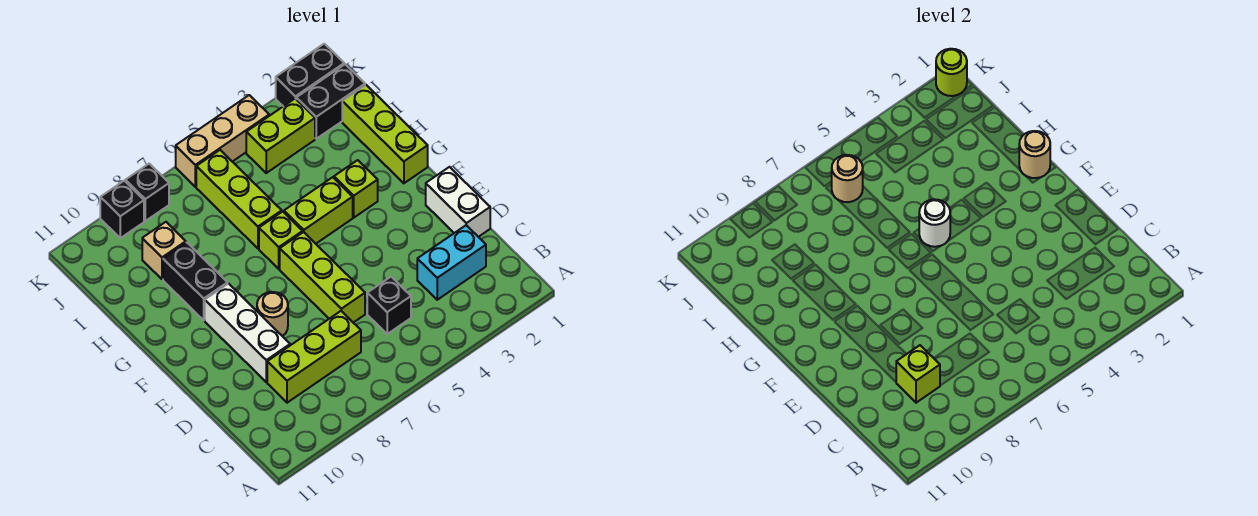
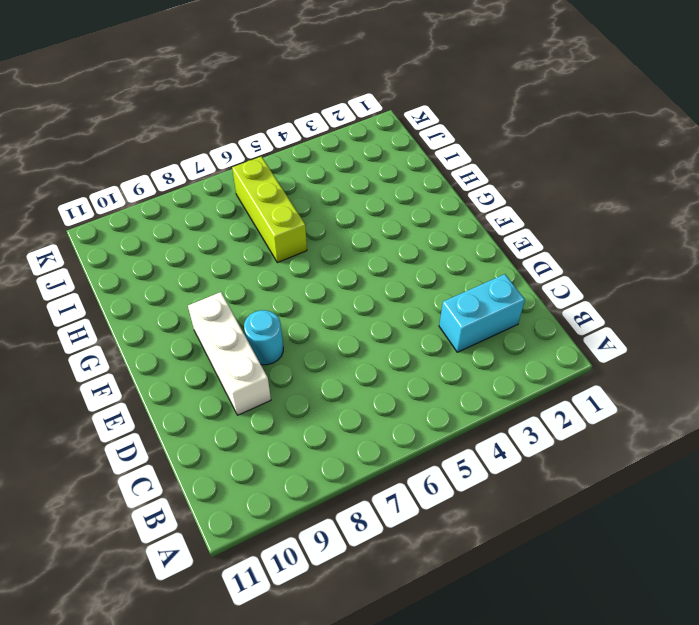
cyan 1x1 round brick [244,310,283,365] -> tan 1x1 round brick [257,292,288,336]
none -> black 1x1 brick [367,277,411,334]
none -> lime 1x3 brick [267,311,361,403]
none -> white 1x2 brick [426,167,490,237]

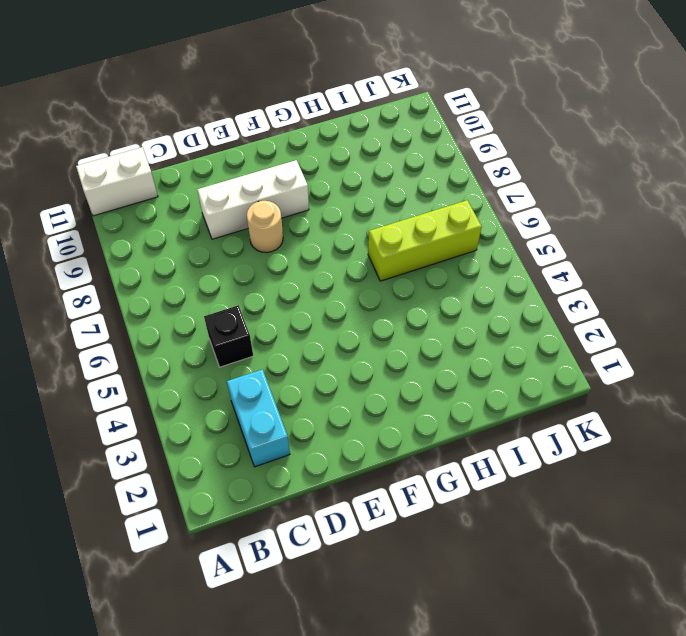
white 1x2 brick [76,147,158,216] -> white 1x2 brick moved to [426,167,490,237]
none -> lime 1x3 brick [267,311,361,403]
none -> lime 1x3 brick [280,232,365,323]
none -> lime 1x3 brick [342,85,428,183]

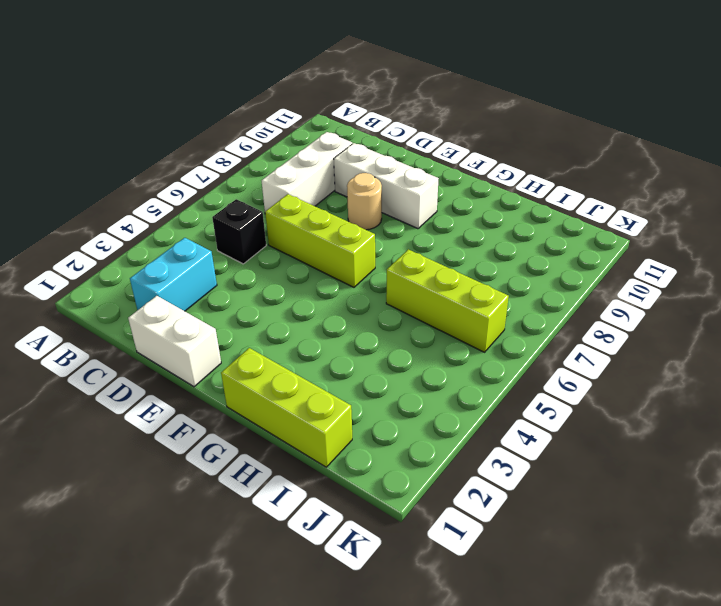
white 1x3 brick [262,132,352,212] -> lime 1x3 brick [267,311,361,403]
none -> lime 1x1 brick [334,160,378,218]
none -> lime 1x2 brick [284,177,353,244]
none -> lime 1x1 brick [259,212,303,269]

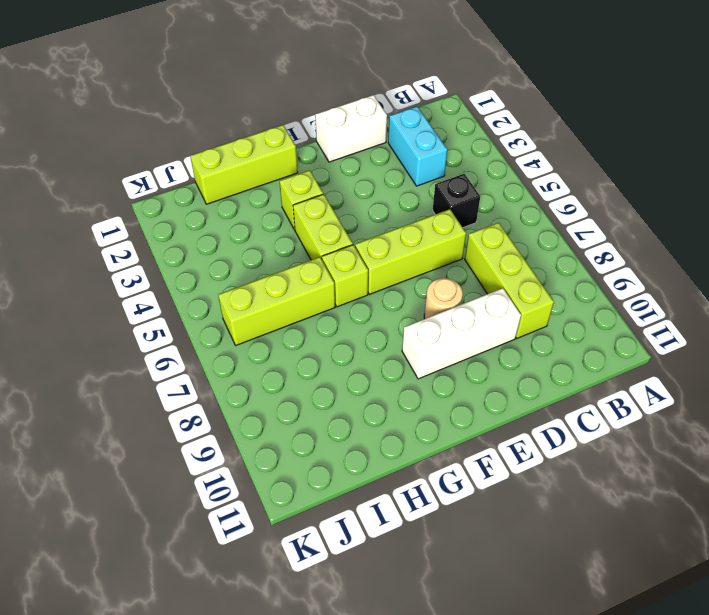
none -> black 1x2 brick [163,242,228,320]
none -> tan 1x1 brick [142,222,186,279]
none -> black 1x2 brick [296,64,365,139]

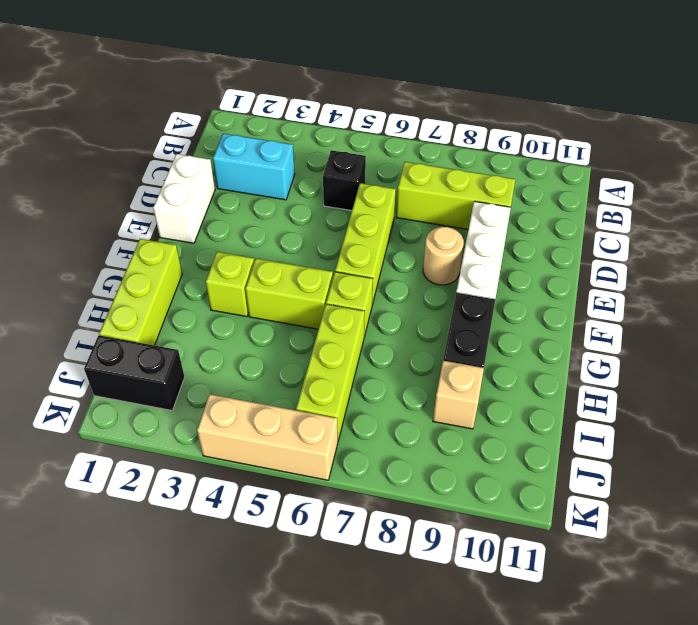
none -> lime 1x2 brick [246,99,315,173]
none -> black 1x2 brick [276,44,344,106]
none -> black 1x1 brick [125,164,169,221]

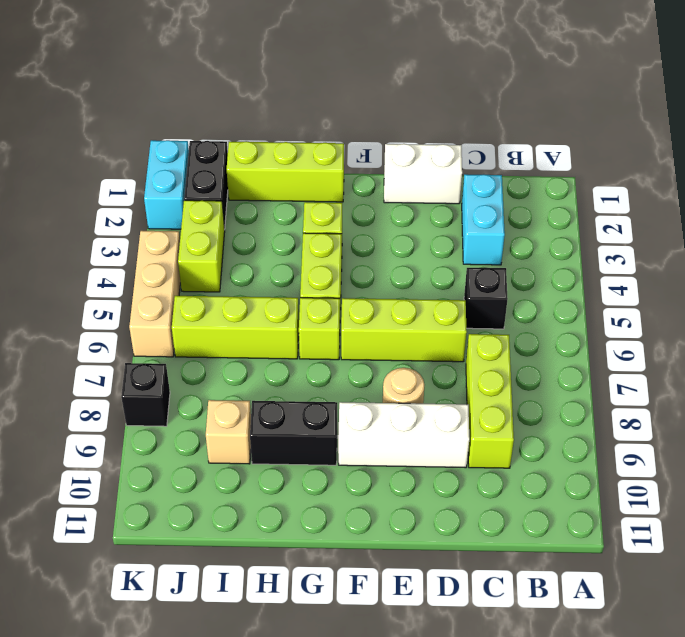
cyan 1x2 brick [144,140,189,229] -> black 1x2 brick [276,44,344,106]
none -> black 1x1 brick [100,181,144,238]
none -> lime 1x1 brick [896,345,940,403]
none -> tan 1x1 round brick [1019,131,1050,178]

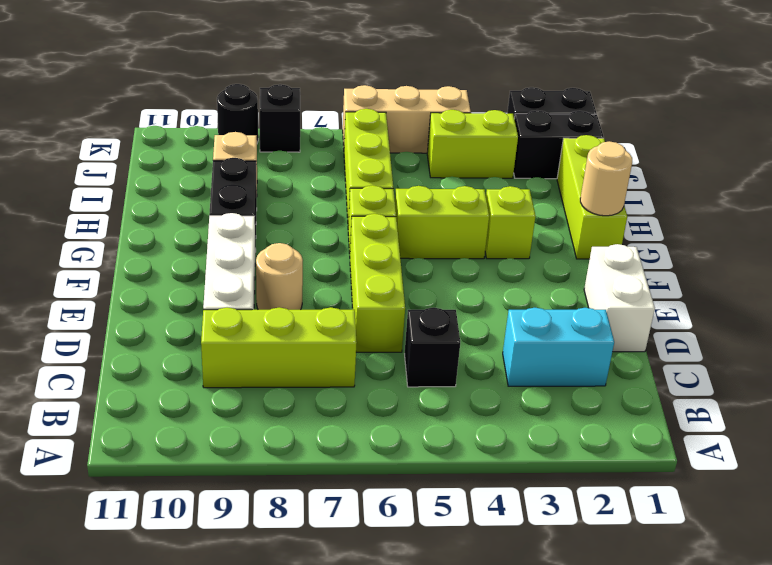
black 1x1 round brick [217,84,258,143] -> black 1x1 brick [100,181,144,238]
none -> lime 1x1 brick [896,345,940,403]
none -> white 1x1 round brick [919,199,950,247]
none -> tan 1x1 round brick [831,155,863,202]

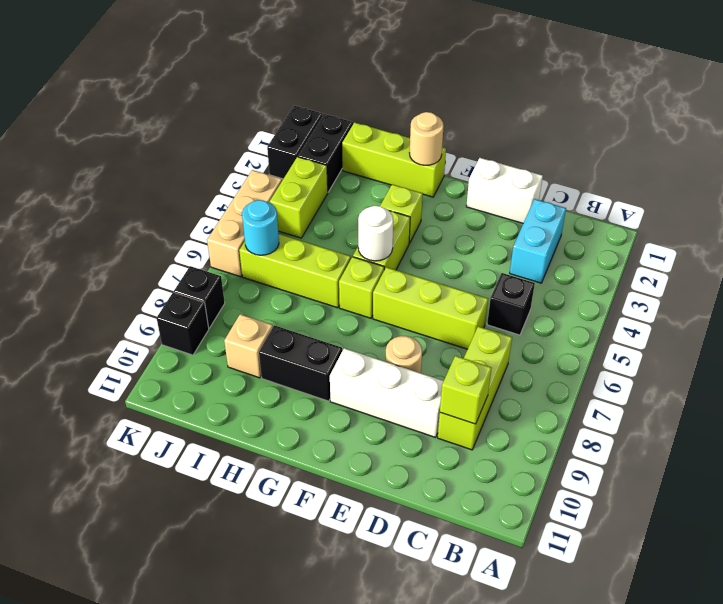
cyan 1x1 round brick [242,200,279,255] -> tan 1x1 round brick [831,155,863,202]
none -> lime 1x1 round brick [936,49,967,96]

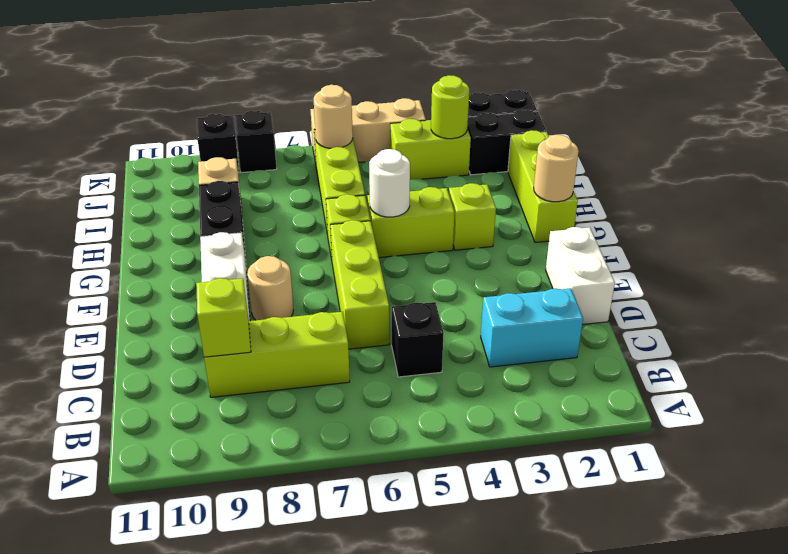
lime 1x1 round brick [431,76,469,139] -> lime 1x1 round brick moved to [936,49,967,96]

